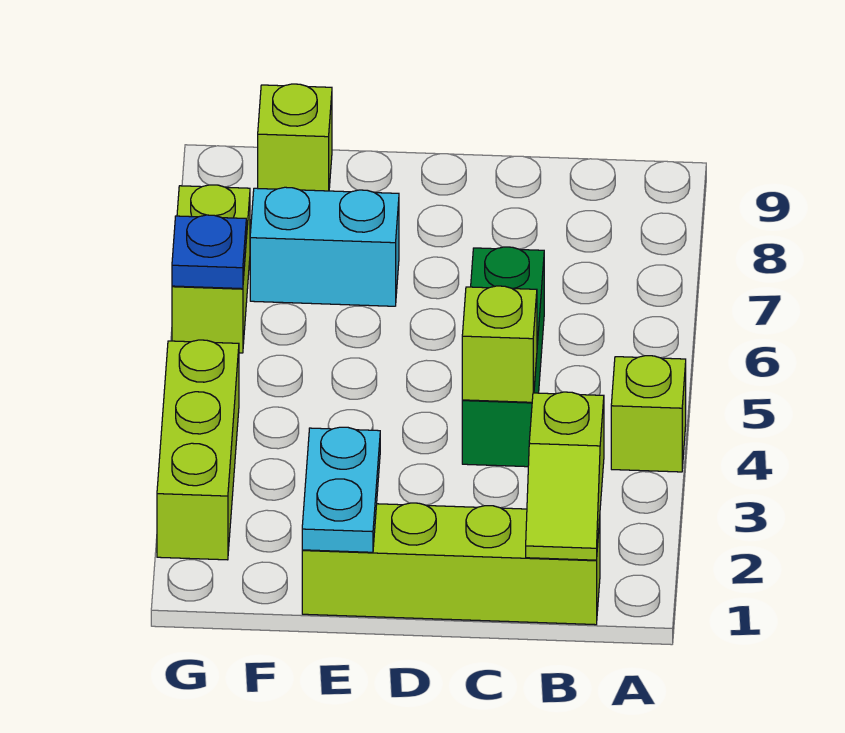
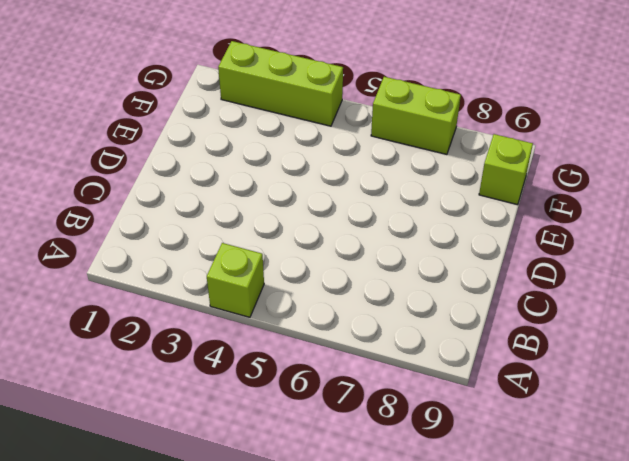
none -> lime 1x4 brick [302,503,600,625]
none -> green 1x3 brick [462,247,544,467]

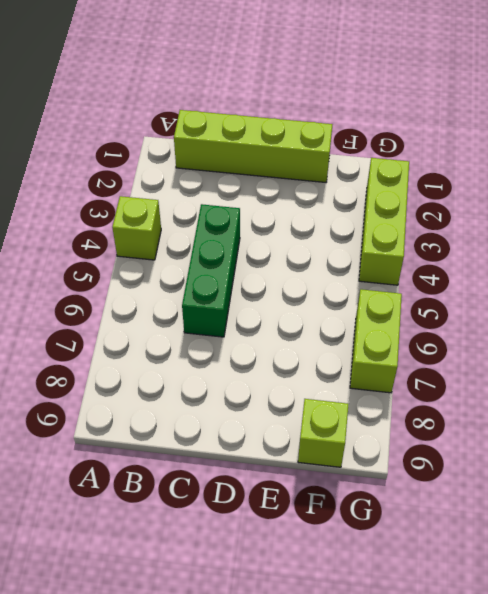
none -> cyan 1x2 brick [250,187,399,306]
none -> lime 1x2 slope [526,392,604,560]

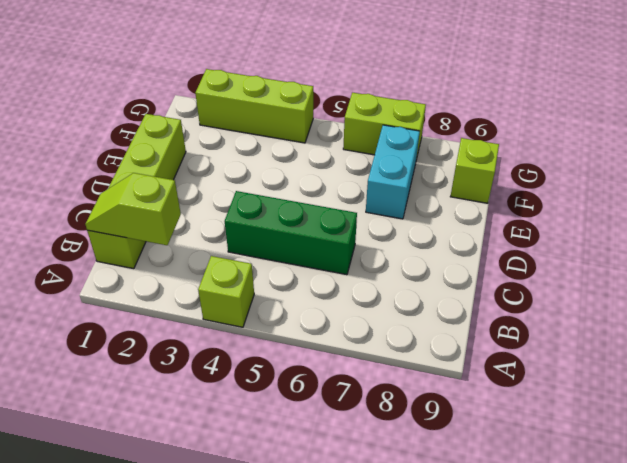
none -> lime 1x1 brick [462,286,537,402]
none -> cyan 1x2 plate [302,427,380,552]

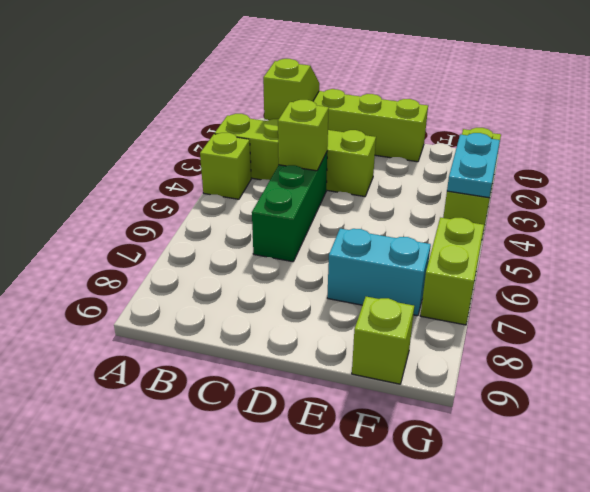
lime 1x4 brick [215,114,376,197] -> none
cyan 1x2 plate [447,133,500,198] -> cyan 1x2 plate moved to [302,427,380,552]
none -> blue 1x1 plate [172,215,246,289]

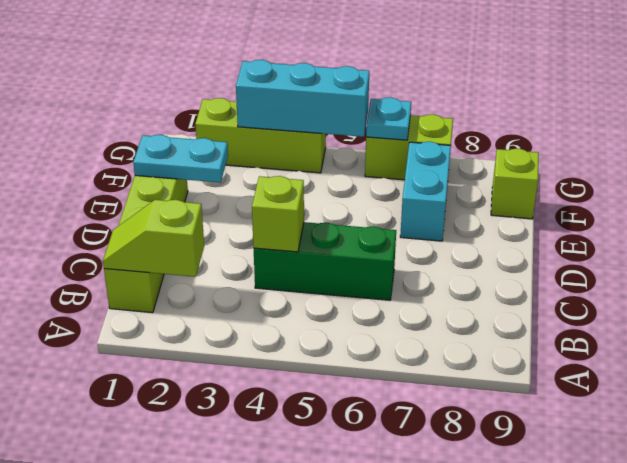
cyan 1x3 brick [236,60,369,137] -> none
cyan 1x1 plate [366,97,411,140] -> blue 1x1 plate [172,215,246,289]
none -> lime 1x1 brick [611,356,686,472]

